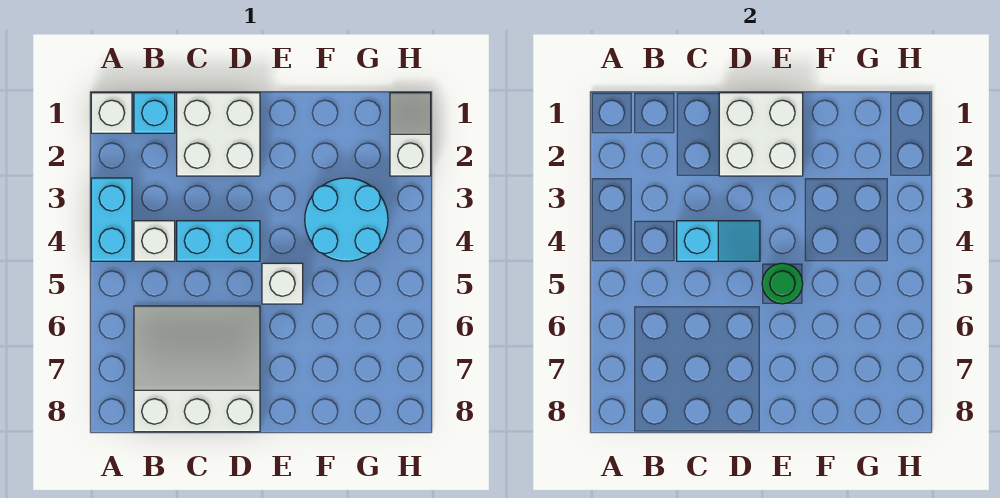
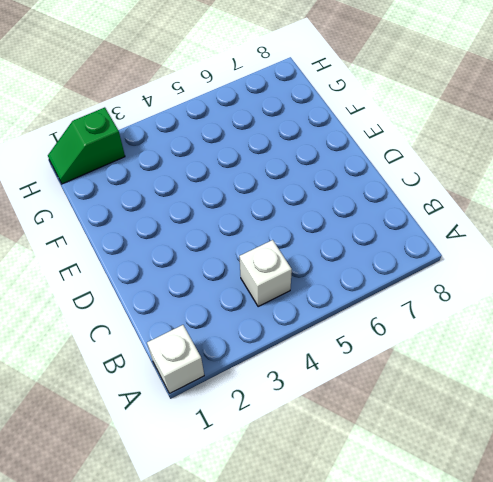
green 1x2 slope [48,107,125,184] -> white 1x2 slope [390,93,431,176]
none -> cyan 1x2 brick [91,178,132,261]
none -> cyan 1x1 brick [134,93,175,133]
none -> white 3x3 slope [134,306,260,432]

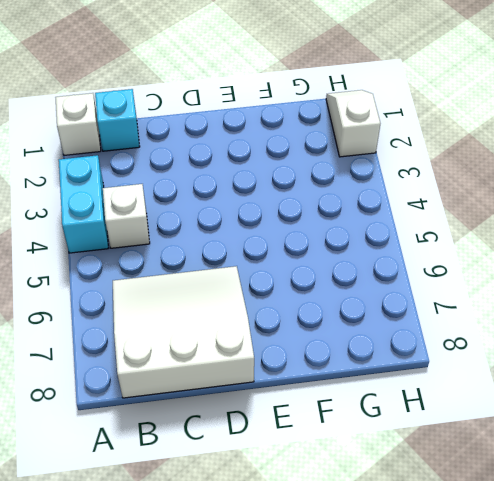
none -> white 2x2 brick [177,93,260,176]
none -> cyan 1x2 brick [177,221,260,261]
none -> white 1x1 brick [262,263,303,304]

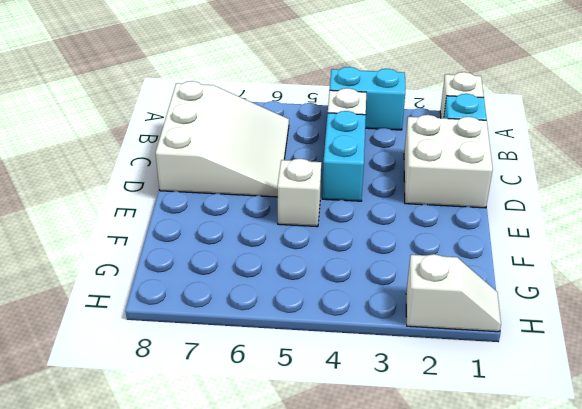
none -> cyan 2x2 round brick [305,178,388,261]
none -> cyan 1x2 slope [677,221,760,261]
none -> white 2x2 brick [719,93,803,176]

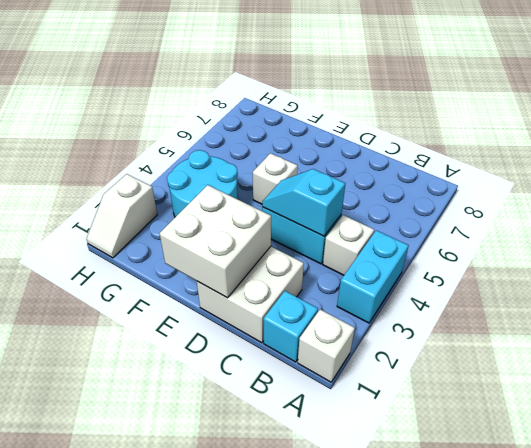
none -> white 3x3 slope [134,306,260,432]
none -> green 1x1 round brick [762,263,803,304]

